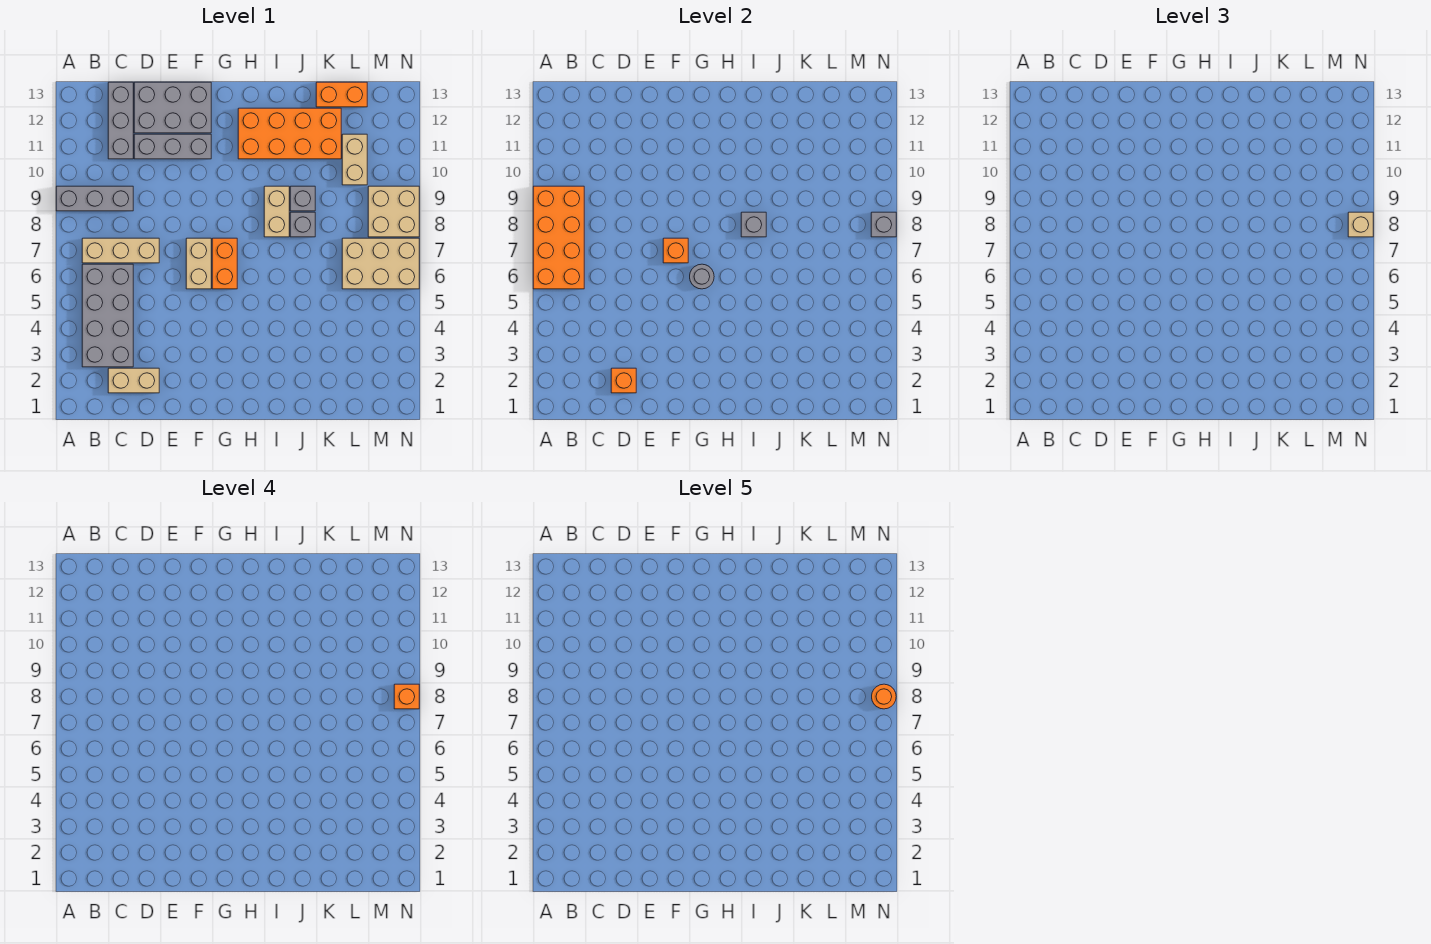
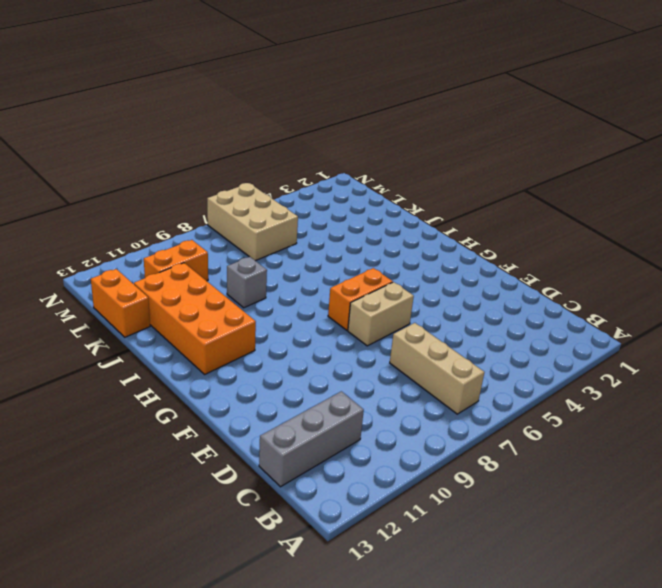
orange 1x2 brick [144,240,208,281] -> tan 1x2 brick [342,134,367,185]
none -> grey 1x3 brick [56,186,133,211]
none -> grey 2x4 brick [82,264,133,367]
none -> tan 1x2 brick [108,368,159,393]

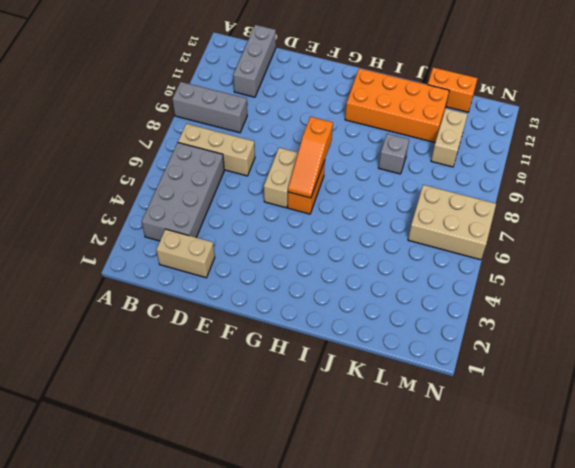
orange 1x3 slope [288,117,333,198] -> grey 1x1 round brick [690,264,714,289]
none -> grey 1x3 brick [134,134,211,159]
none -> grey 2x3 brick [134,82,211,133]
none -> tan 1x2 brick [264,186,289,237]

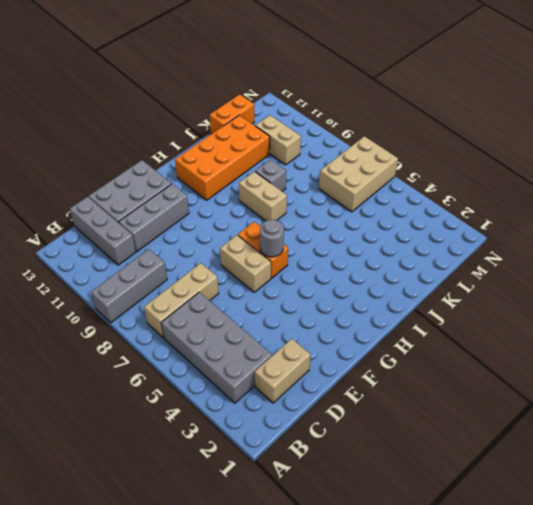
none -> grey 1x1 brick [290,212,315,237]
none -> tan 2x2 brick [368,186,419,237]
none -> orange 2x4 brick [533,186,584,289]

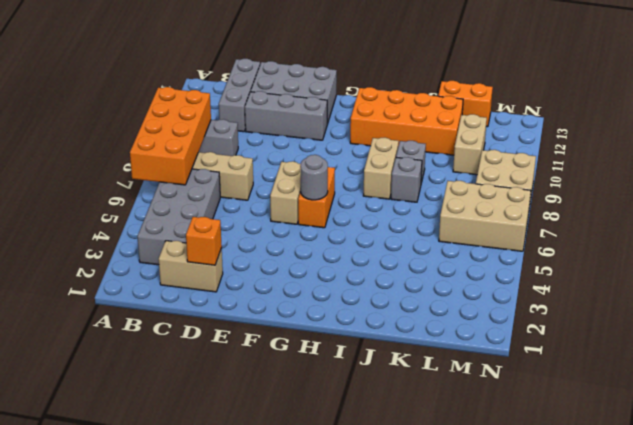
none -> orange 1x1 brick [663,238,688,263]
none -> grey 1x1 brick [741,212,766,237]
none -> grey 1x1 brick [871,212,896,237]

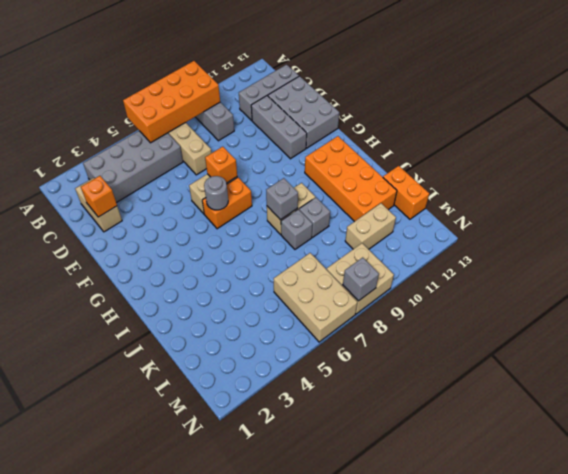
none -> tan 1x1 brick [1348,212,1373,237]
none -> orange 1x1 brick [394,684,419,709]
none -> orange 1x1 round brick [872,684,896,709]

